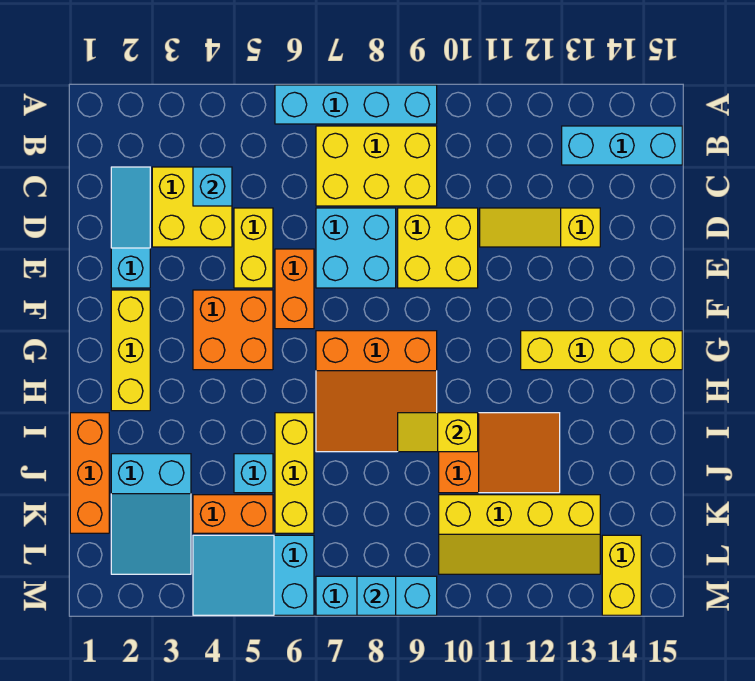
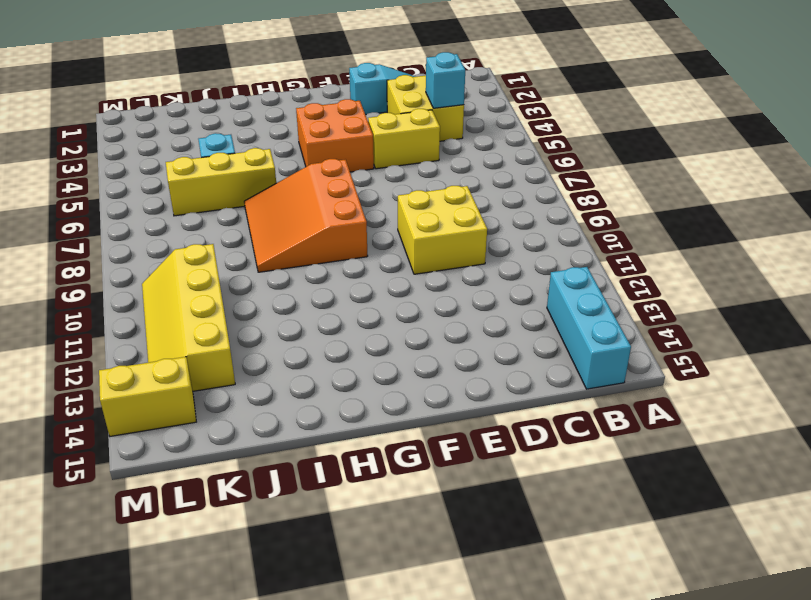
none -> cyan 1x4 brick [275,85,437,124]
none -> yellow 2x3 brick [316,126,437,206]
none -> cyan 2x2 brick [316,208,396,288]

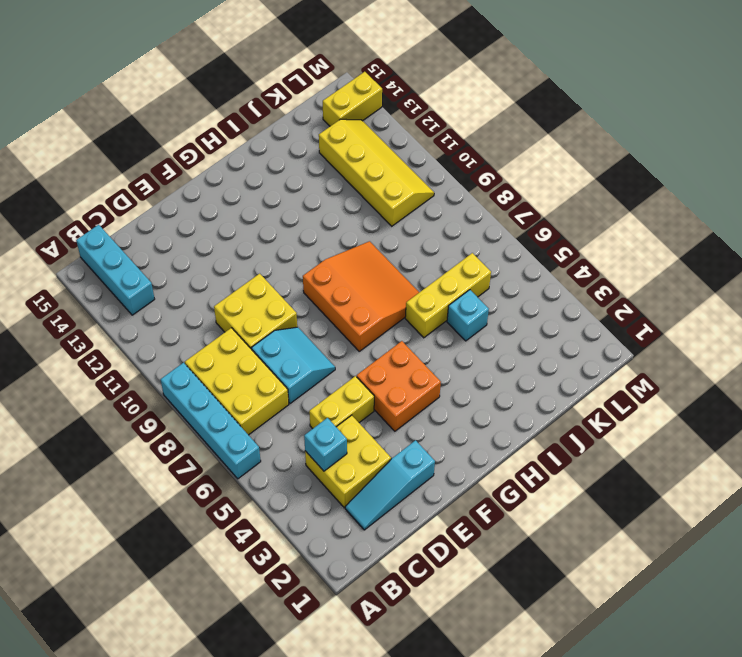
cyan 2x2 slope [252,327,335,404] -> cyan 2x2 brick [316,208,396,288]
none -> yellow 1x3 slope [480,208,600,247]
none -> orange 1x2 brick [275,249,314,329]
none -> yellow 1x3 brick [111,290,150,411]

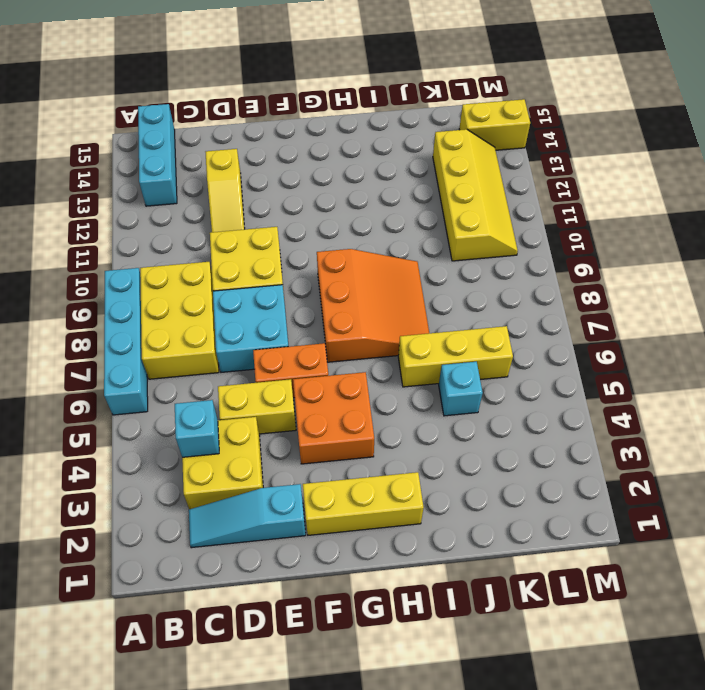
none -> yellow 1x4 brick [521,331,682,370]
none -> orange 1x3 brick [70,413,109,533]
none -> orange 2x3 slope [439,413,560,493]

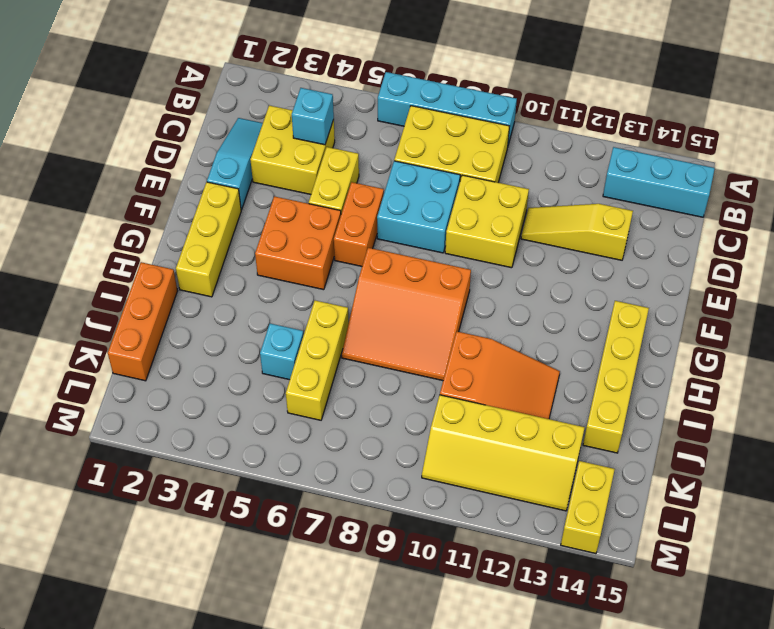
yellow 1x4 brick [583,301,649,453] -> yellow 1x4 brick turned to [521,331,682,370]
none -> cyan 2x3 slope [111,454,191,574]
none -> orange 1x2 brick [193,495,273,533]
none -> cyan 2x3 slope [193,535,314,615]

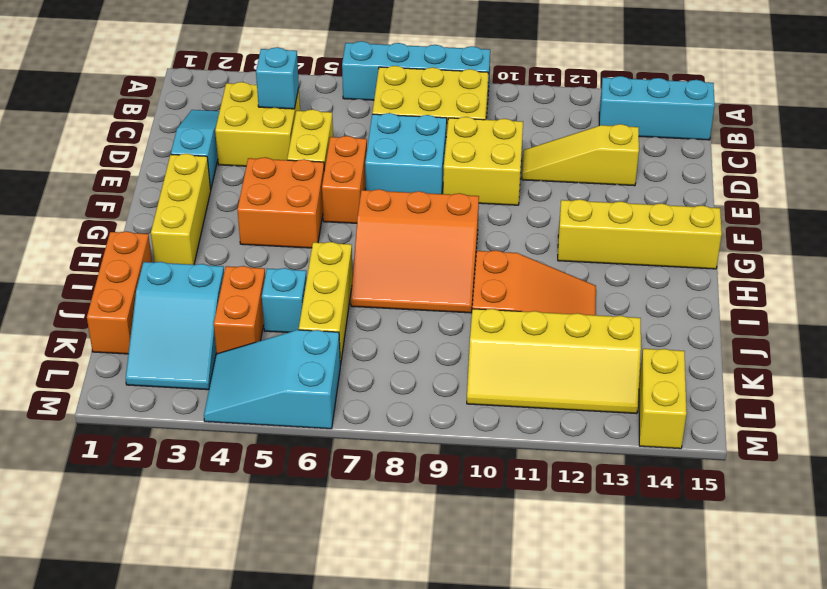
orange 1x2 brick [214,266,265,354] -> orange 1x2 brick turned to [193,495,273,533]
none -> cyan 1x3 brick [316,576,437,615]
none -> yellow 1x2 slope [398,413,478,452]
none -> cyan 1x1 brick [357,576,396,615]

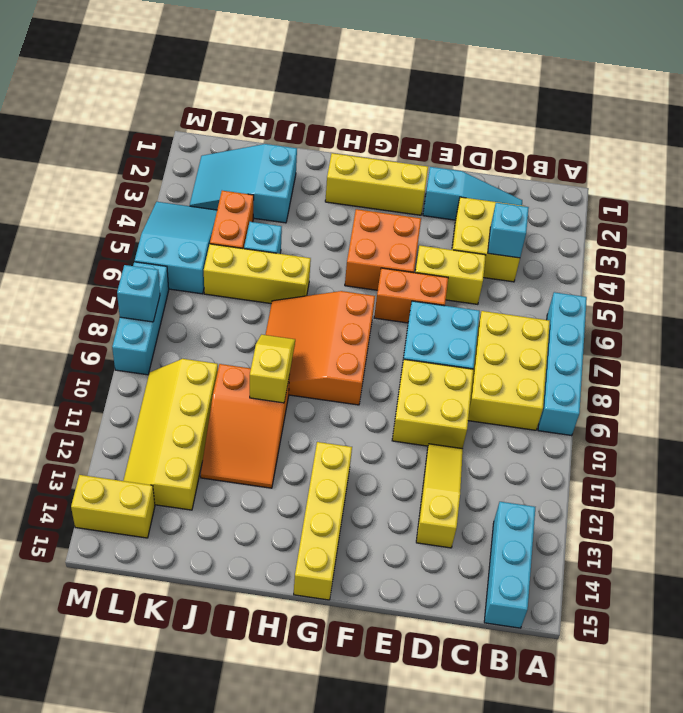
none -> orange 1x3 brick [70,413,109,533]

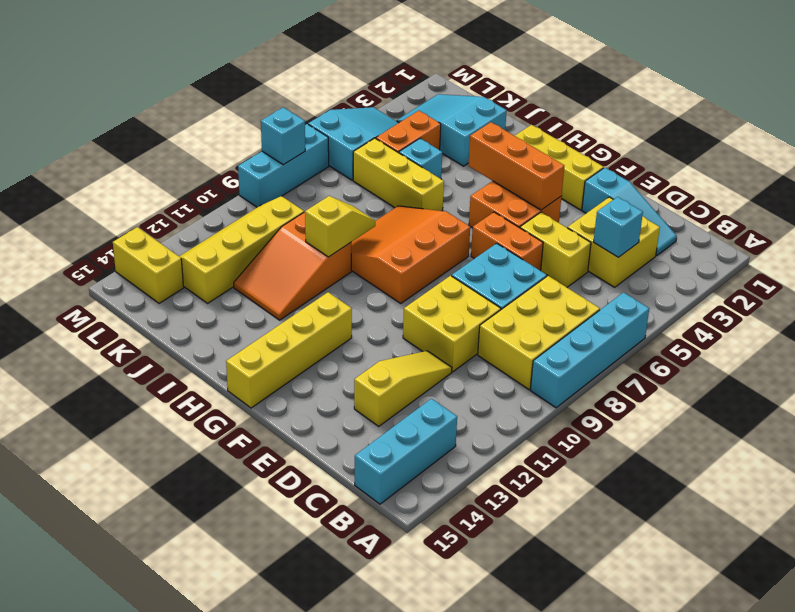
orange 1x3 brick [468,122,564,210] -> orange 1x3 brick moved to [70,413,109,533]

